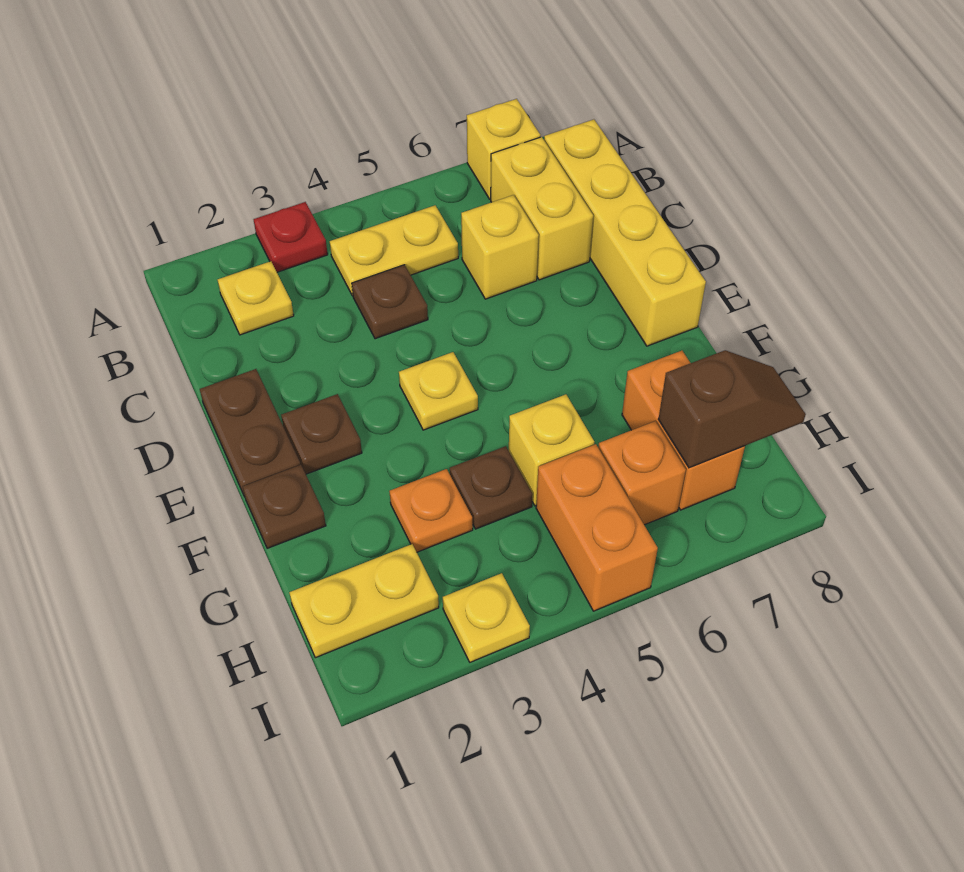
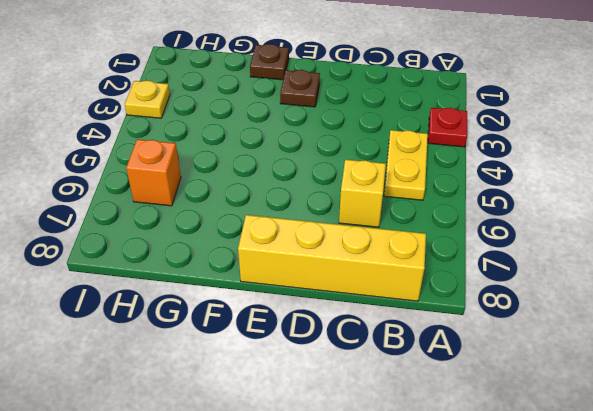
none -> yellow 1x1 brick [467,99,541,199]
none -> yellow 1x1 plate [218,261,294,335]
none -> yellow 1x2 brick [491,137,593,280]

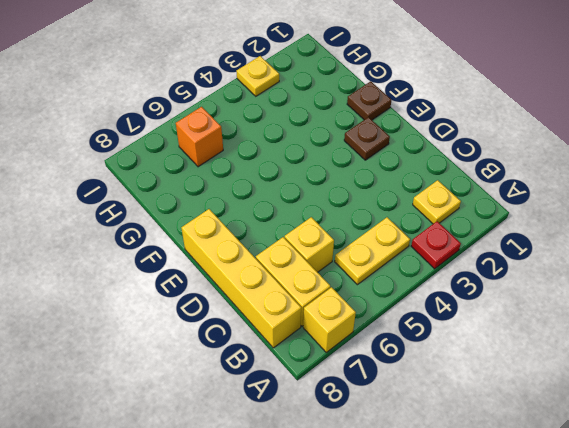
none -> brown 1x1 plate [352,265,428,339]
none -> brown 1x2 plate [200,369,300,497]
none -> yellow 1x1 plate [399,352,478,430]

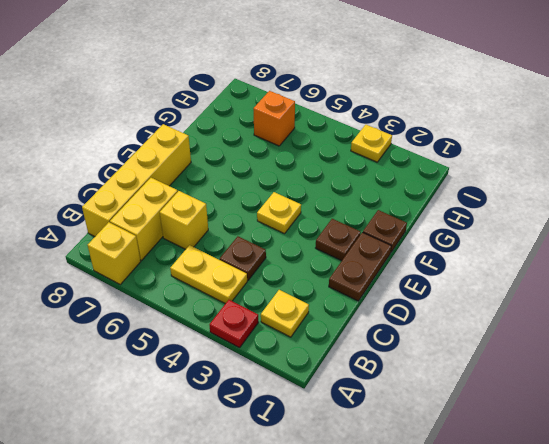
none -> orange 1x1 plate [389,469,473,552]
none -> brown 1x1 plate [450,446,533,529]
none -> yellow 1x1 brick [509,394,594,506]

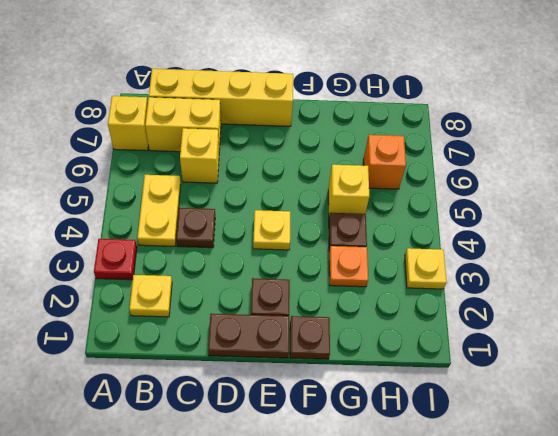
none -> orange 1x2 brick [622,351,745,510]
none -> yellow 1x2 plate [289,544,439,658]
none -> orange 1x2 brick [536,444,658,611]

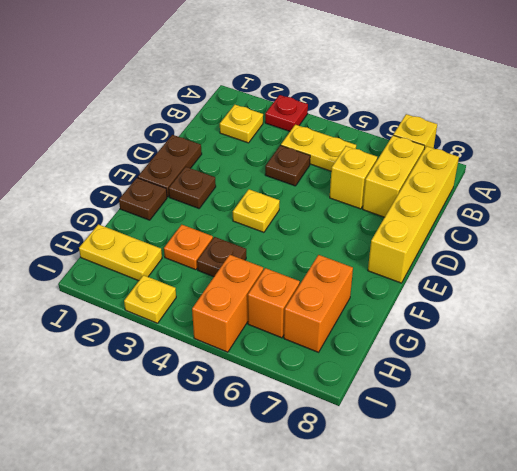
none -> yellow 1x1 brick [509,394,594,506]
none -> brown 1x2 slope [658,350,806,468]

